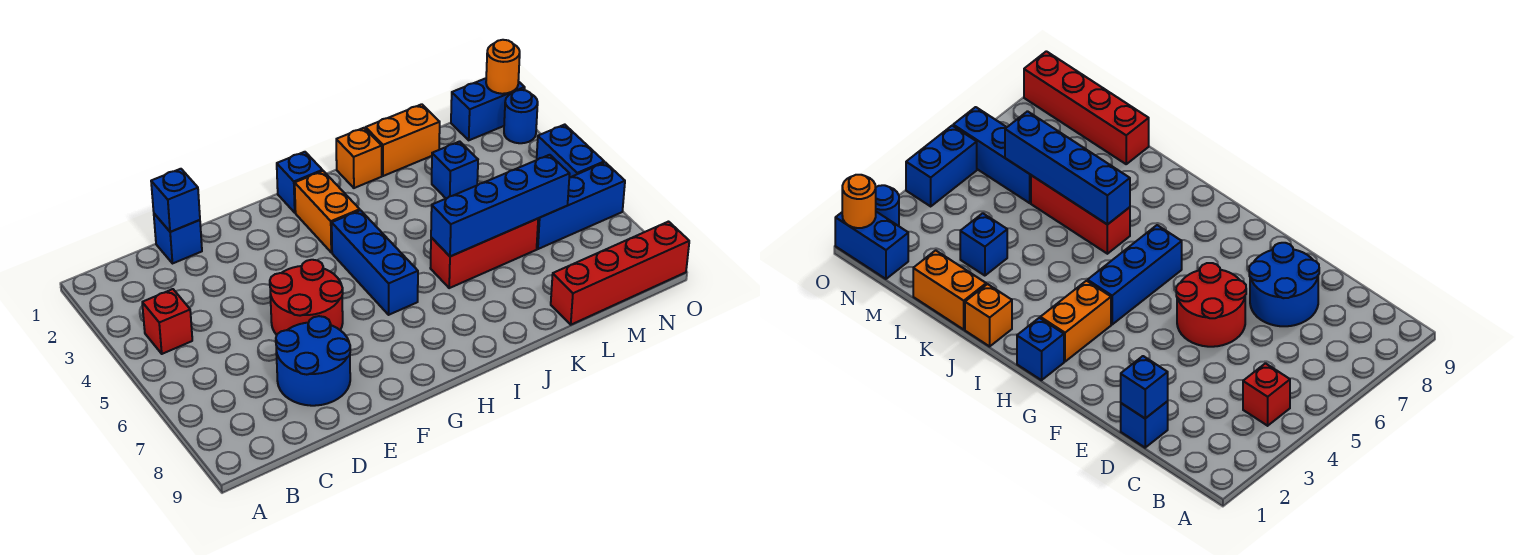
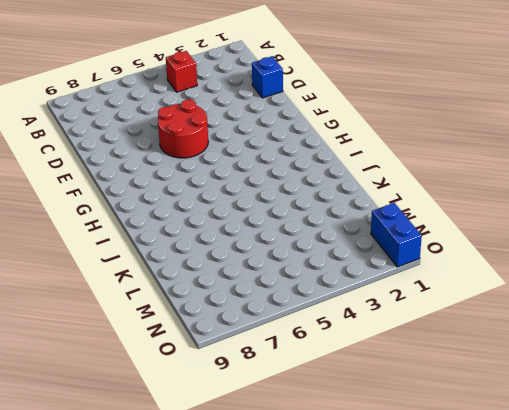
none -> blue 2x2 round brick [276,316,350,406]
none -> blue 1x1 brick [277,152,322,213]
none -> orange 1x2 brick [295,171,360,253]

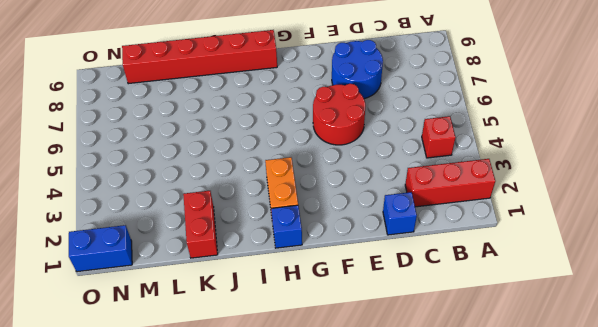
red 1x3 brick [405,159,495,207] -> red 1x3 brick moved to [430,219,538,288]
red 1x6 brick [122,30,277,84] -> red 1x4 brick [551,222,689,325]
red 1x2 brick [183,191,218,258] -> orange 1x2 brick [366,104,440,176]
none -> blue 1x3 brick [332,210,418,315]
none -> orange 1x1 brick [336,128,382,188]
none -> blue 1x1 brick [432,141,478,199]

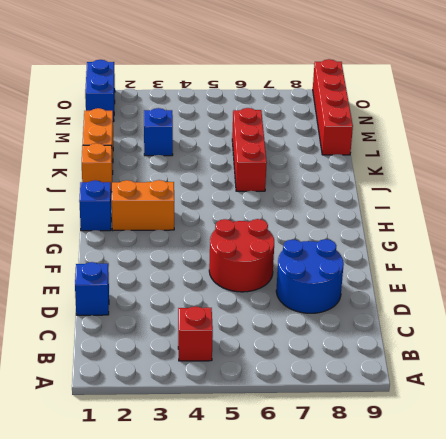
none -> blue 1x3 brick [332,210,418,315]
none -> blue 1x3 brick [537,162,625,249]
none -> blue 1x1 round brick [504,90,538,143]

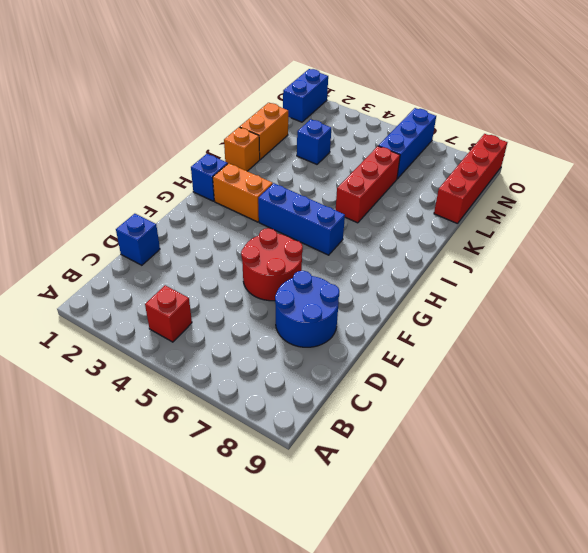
none -> blue 1x1 round brick [504,90,538,143]
none -> blue 1x2 brick [537,125,604,178]
none -> blue 1x1 brick [151,169,200,232]

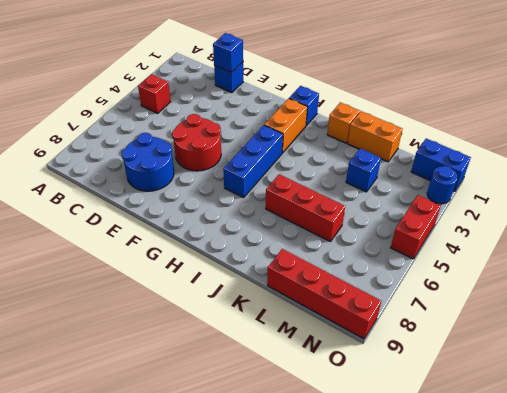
red 1x2 brick [391,195,441,259] -> blue 1x2 brick [537,125,604,178]
none -> blue 1x3 brick [537,162,625,249]
none -> blue 1x4 brick [431,155,570,256]
none -> orange 1x1 round brick [486,40,520,94]

